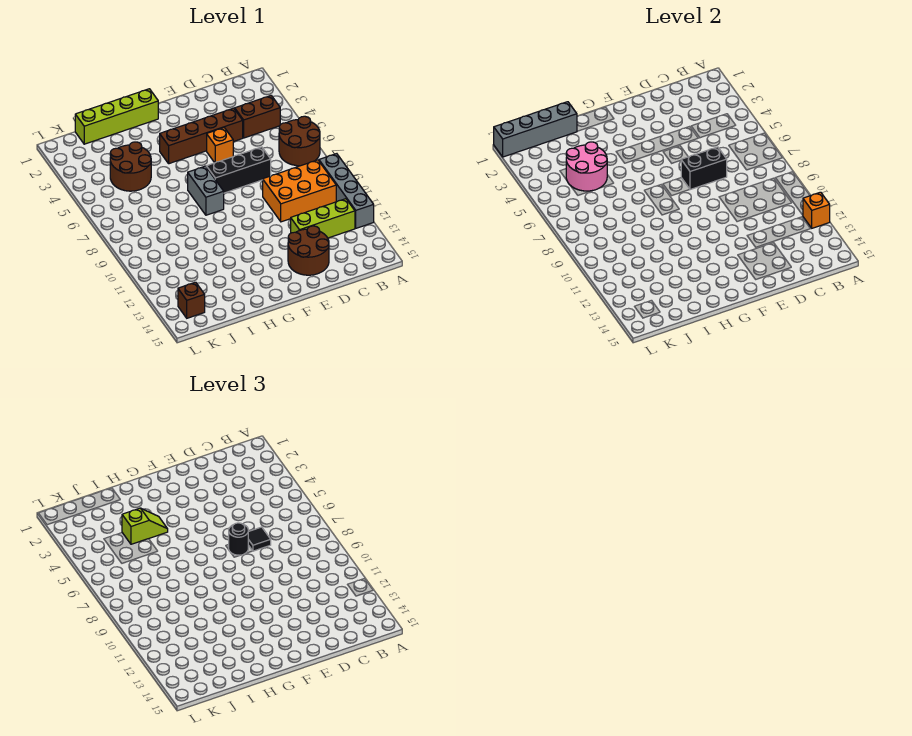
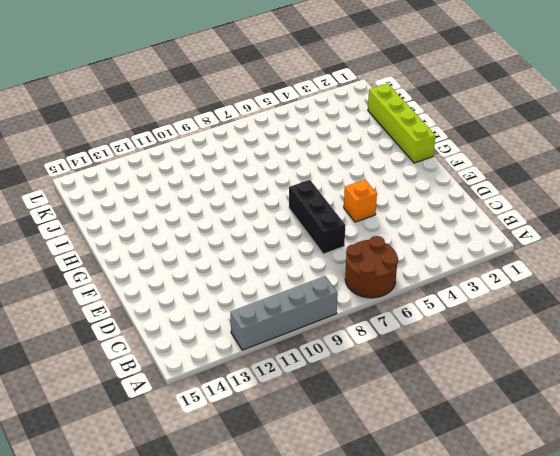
none -> brown 1x2 brick [235,96,280,138]
none -> orange 2x3 brick [263,160,336,222]
none -> lime 1x3 brick [291,199,355,238]

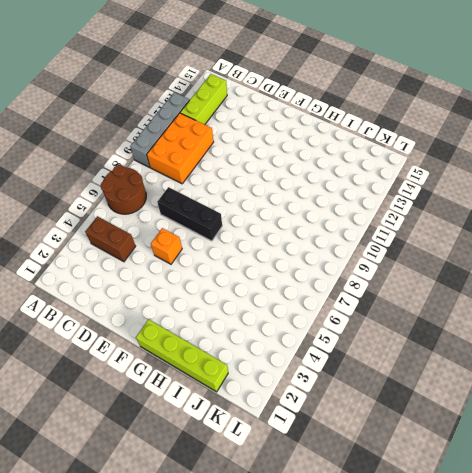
orange 2x3 brick [147,113,214,184] -> orange 2x3 brick turned to [263,160,336,222]
lime 1x3 brick [180,74,227,125] -> lime 1x3 brick turned to [291,199,355,238]
none -> brown 1x4 brick [160,108,243,164]
none -> brown 2x2 round brick [288,226,329,275]
none -> grey 1x2 brick [188,166,224,215]

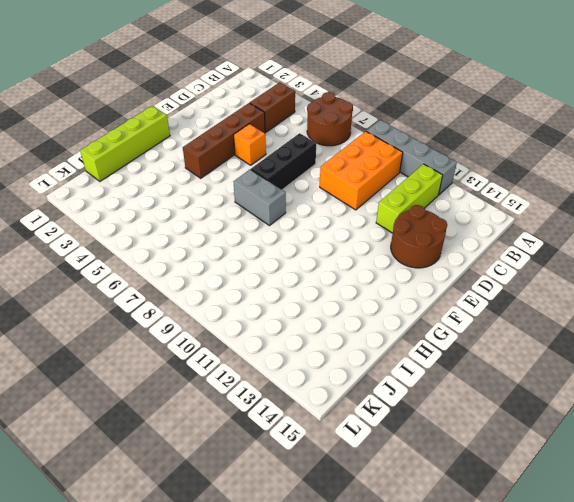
none -> brown 2x2 round brick [110,142,151,191]
none -> brown 1x1 brick [178,282,205,318]
none -> orange 1x1 brick [803,192,830,228]

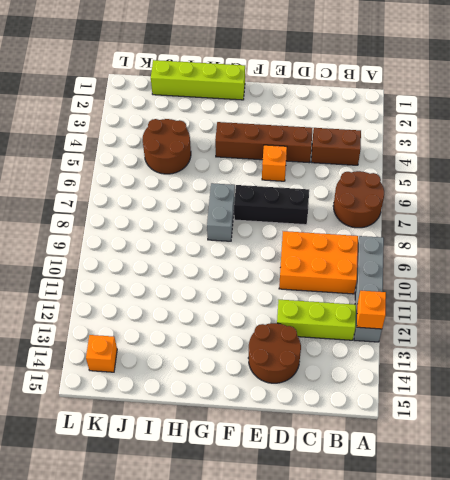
orange 1x1 brick [86,335,117,372] -> brown 1x1 brick [178,282,205,318]
none -> black 1x2 brick [681,147,727,190]
none -> grey 1x4 brick [494,102,577,157]
none -> pink 2x2 round brick [566,142,607,191]

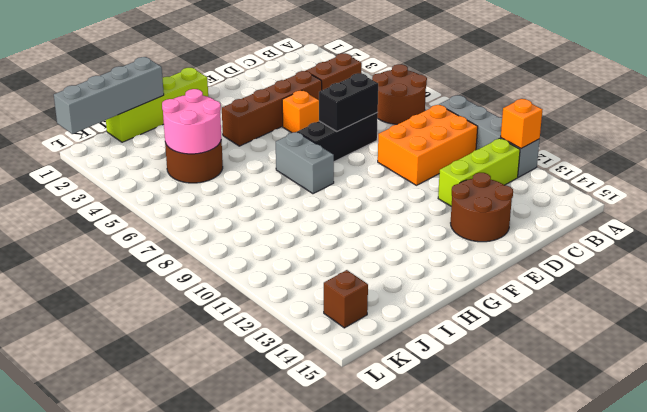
none -> black 1x1 tile [248,527,271,551]
none -> black 1x1 round brick [229,523,248,555]
none -> lime 1x2 slope [122,508,168,544]

